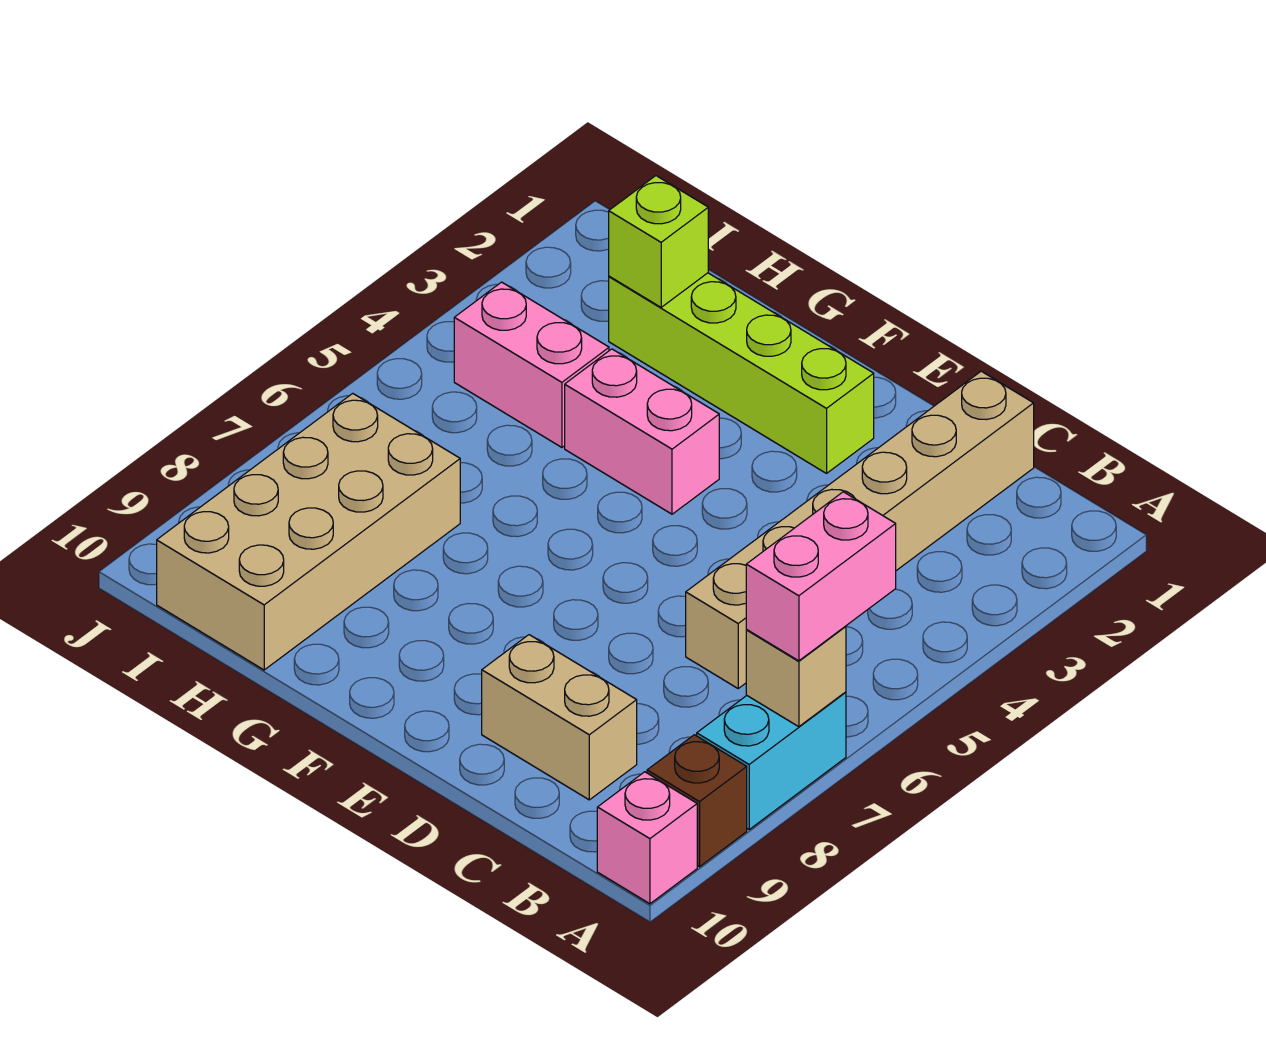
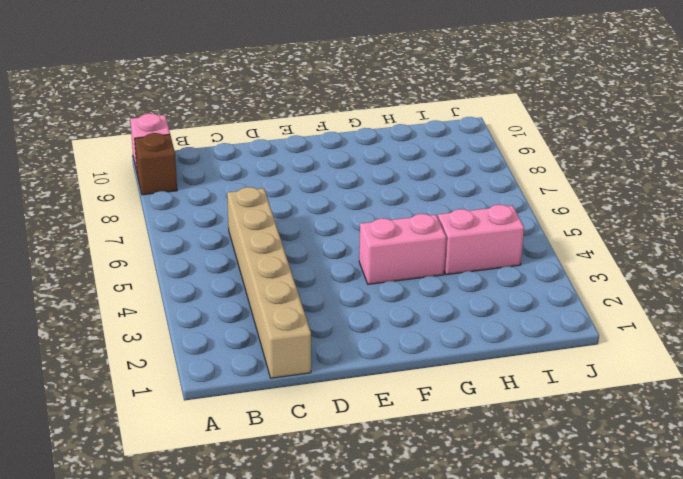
none -> cyan 1x2 brick [697,692,846,829]
none -> tan 1x2 brick [482,635,637,800]
none -> lime 1x4 brick [609,273,874,473]

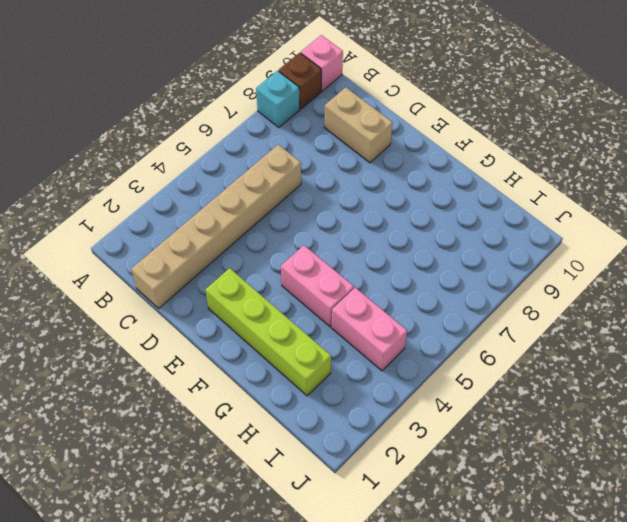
cyan 1x1 brick [256,71,300,127] -> cyan 1x2 brick [697,692,846,829]
none -> tan 2x4 brick [157,393,460,670]
none -> tan 1x1 brick [746,626,846,727]
none -> lime 1x1 brick [609,176,708,307]

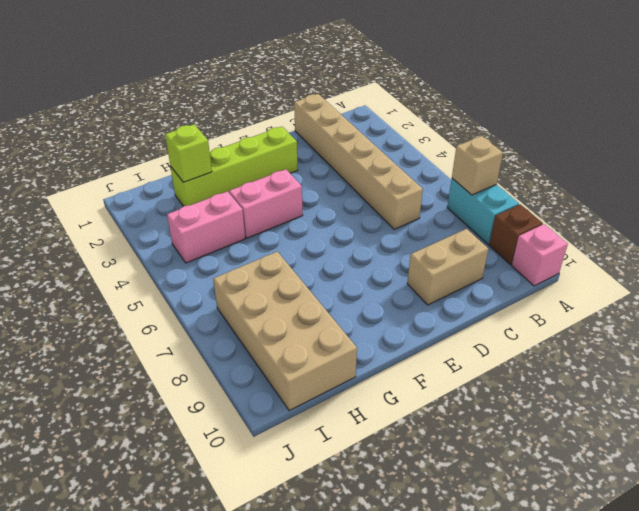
none -> pink 1x2 brick [746,492,896,661]

